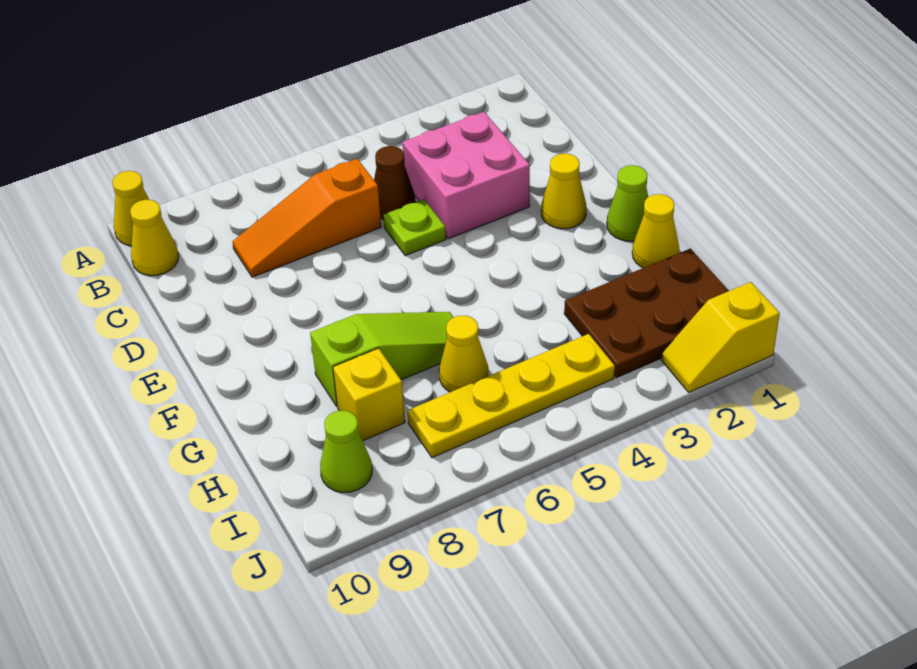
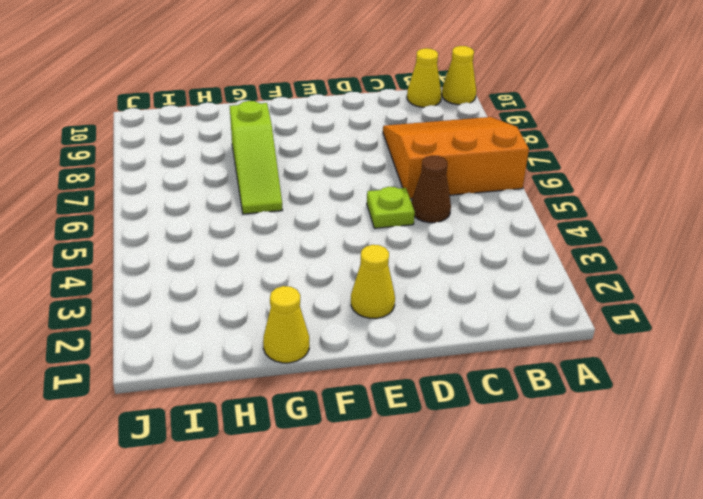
orange 3x3 slope [383,117,529,199] -> orange 1x3 slope [232,159,381,277]
none -> pink 2x2 brick [402,112,530,239]
none -> lime 1x1 cone [607,165,648,241]
none -> brown 2x3 plate [564,249,729,378]

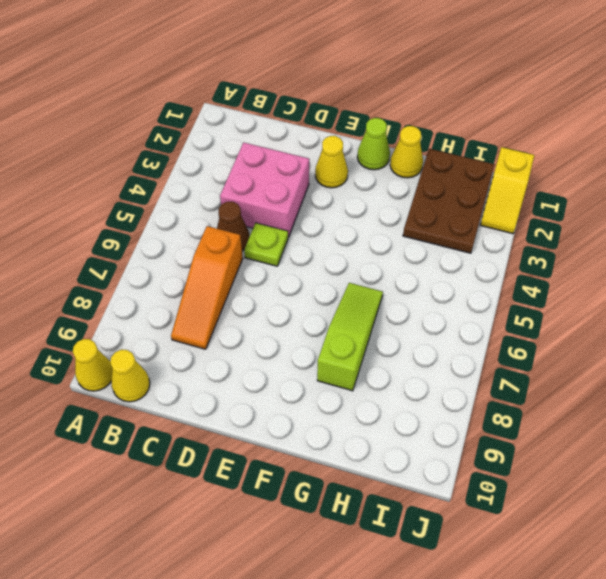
none -> yellow 1x1 cone [439,316,488,392]
none -> yellow 1x1 brick [333,348,405,441]
none -> yellow 1x4 plate [408,334,615,458]

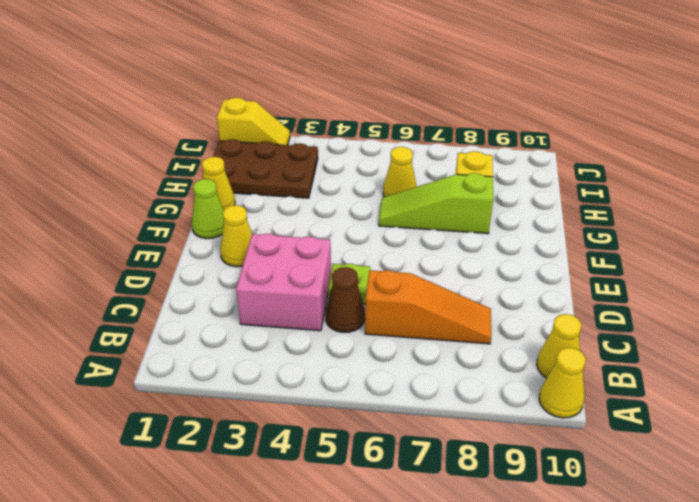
none -> yellow 1x4 plate [408,334,615,458]
none -> lime 1x1 cone [320,411,372,492]

